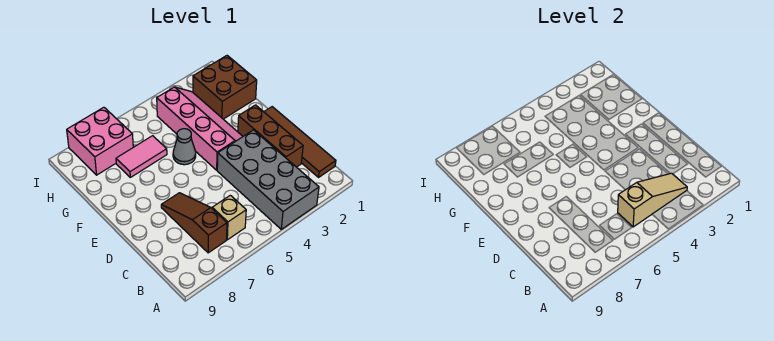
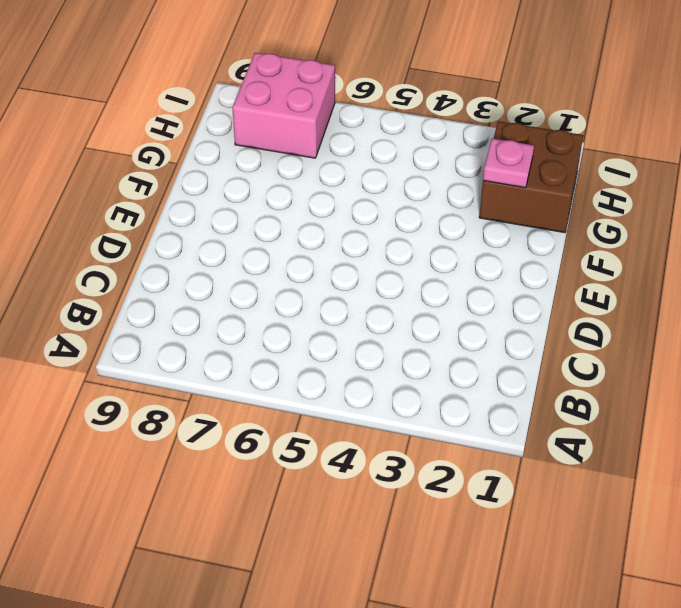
pink 1x1 plate [483,138,534,188] -> none
none -> grey 2x4 brick [217,130,319,229]
none -> brown 1x4 tile [264,107,336,177]

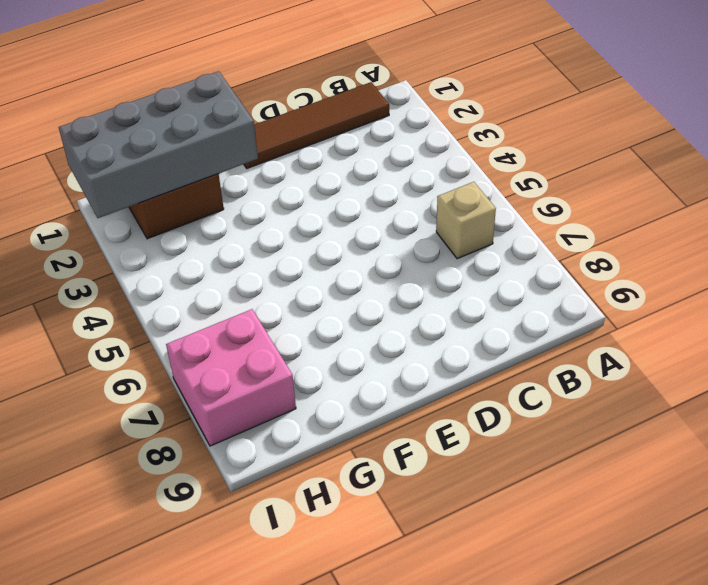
grey 2x4 brick [59,71,258,218] -> grey 2x4 brick moved to [217,130,319,229]
none -> brown 1x3 slope [161,193,227,253]
none -> brown 1x3 brick [238,105,303,167]

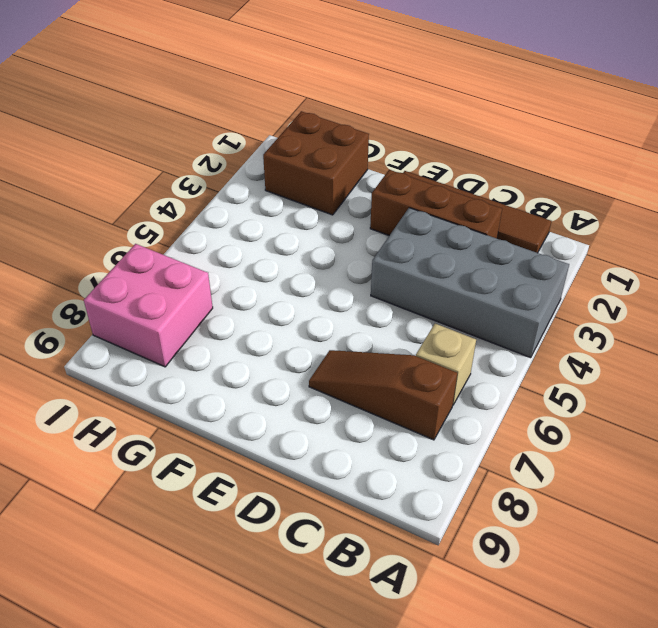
none -> pink 2x4 slope [157,87,243,170]
none -> grey 1x1 cone [173,129,196,165]

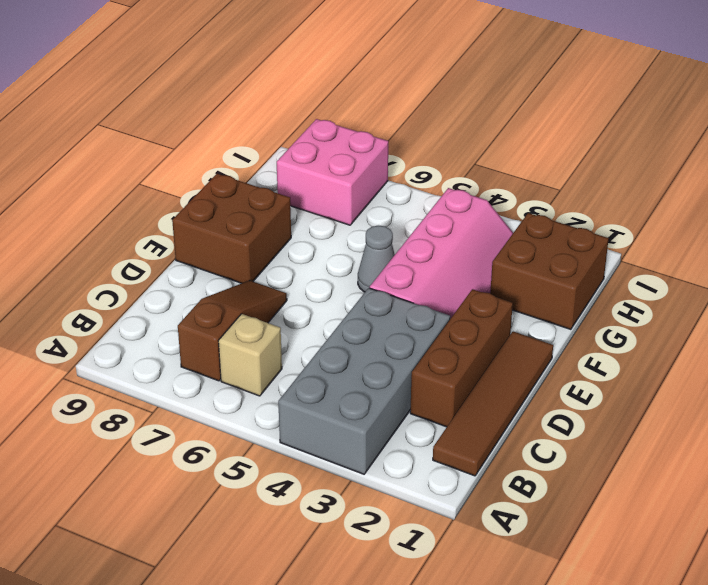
brown 2x2 brick [172,174,291,283] -> none
none -> pink 1x2 tile [116,136,167,177]
none -> tan 1x3 slope [618,173,687,227]

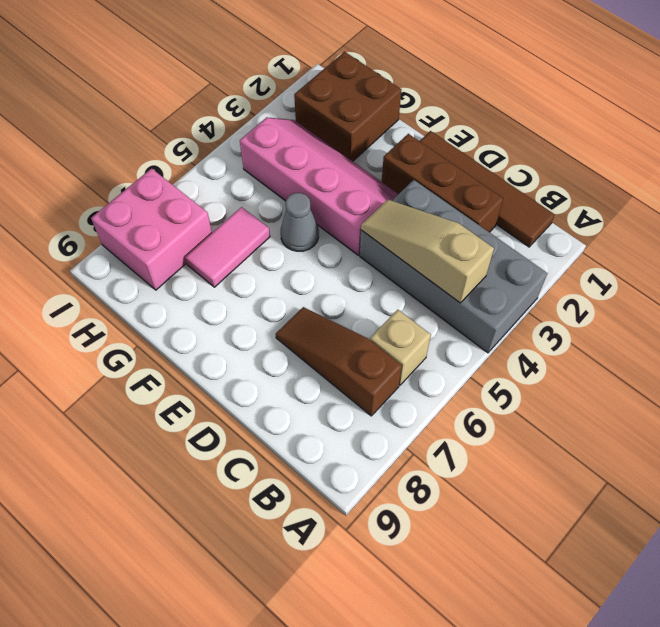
tan 1x3 slope [361,200,494,303] -> tan 1x3 slope turned to [618,173,687,227]

